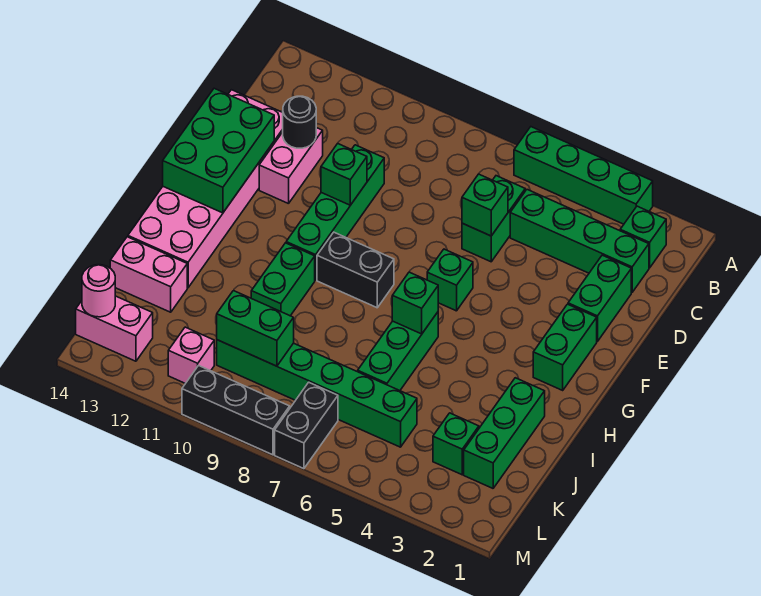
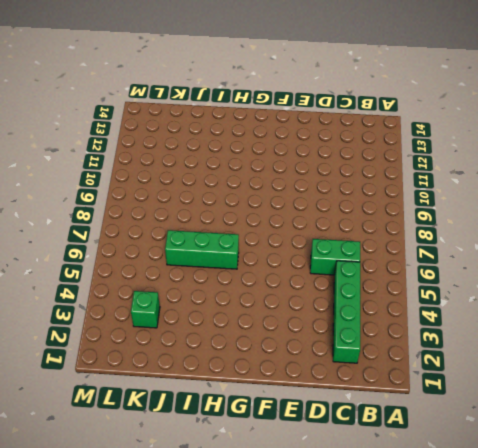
none -> green 1x4 brick [514,127,653,224]
none -> green 1x1 brick [620,206,666,268]
none -> green 1x2 brick [568,255,631,342]

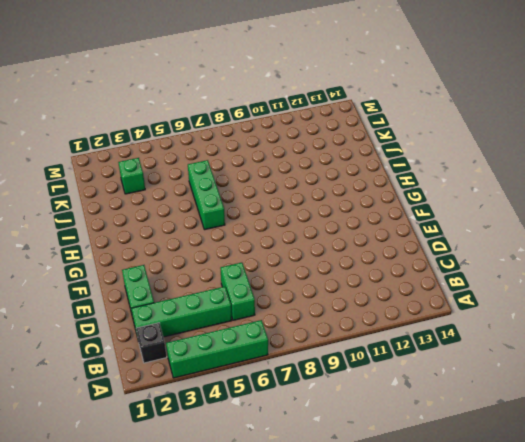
black 1x1 brick [136,323,167,363] -> green 1x1 brick [620,206,666,268]
none -> green 1x4 brick [286,145,384,280]
none -> pink 1x2 brick [259,128,323,204]
none -> pink 2x6 brick [128,90,283,288]

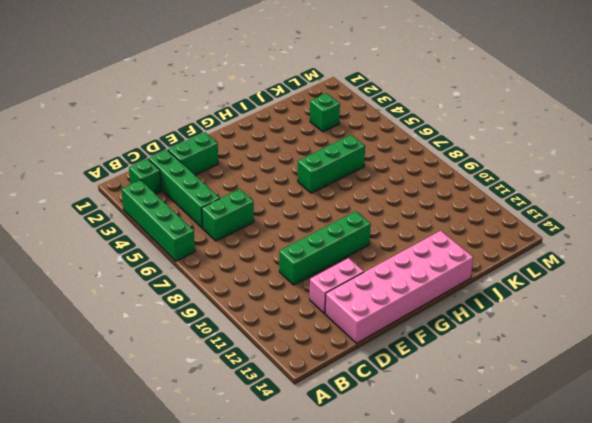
none -> green 1x2 brick [533,304,597,390]
none -> green 1x1 brick [427,249,473,311]
none -> black 1x2 brick [317,232,394,308]

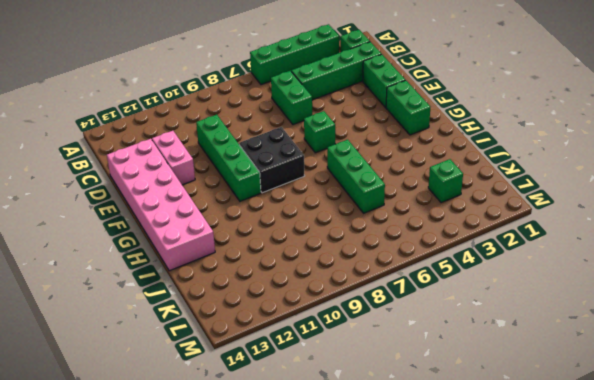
black 2x2 brick [239,127,304,193] -> black 1x2 brick [317,232,394,308]
none -> green 1x2 brick [251,243,315,316]
none -> green 1x3 brick [464,378,545,488]
none -> pink 1x2 brick [110,237,187,312]

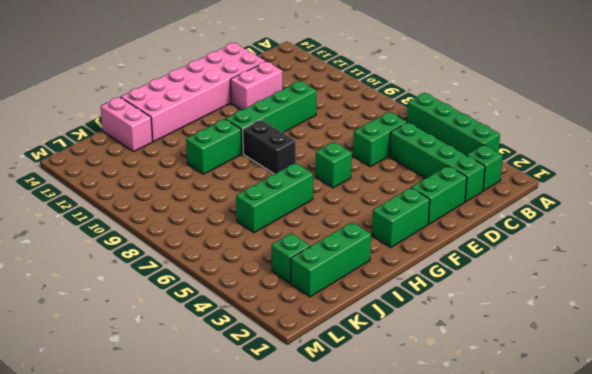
none -> green 1x6 brick [217,340,417,447]
none -> black 1x2 brick [275,382,338,469]
none -> pink 1x1 brick [168,327,214,383]

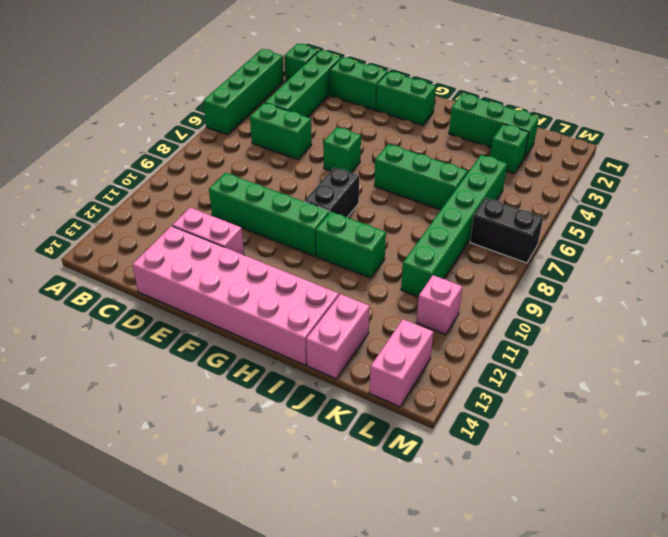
none -> black 1x3 brick [182,365,290,455]
none -> green 1x1 brick [462,174,508,236]
none -> black 1x1 round brick [283,96,316,148]

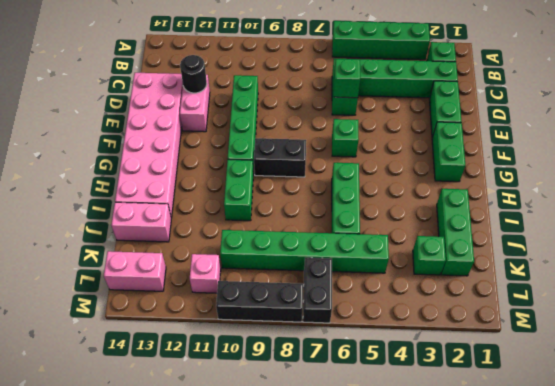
none -> green 1x1 brick [321,144,367,205]
none -> green 2x3 brick [163,88,274,213]
none -> green 1x1 brick [392,272,438,334]

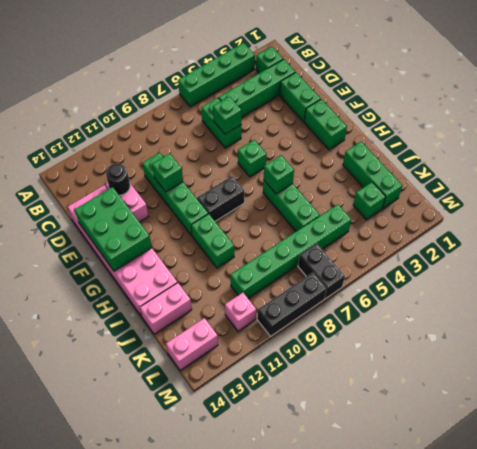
none -> green 1x2 brick [217,291,294,366]
none -> pink 1x1 round brick [82,265,115,317]

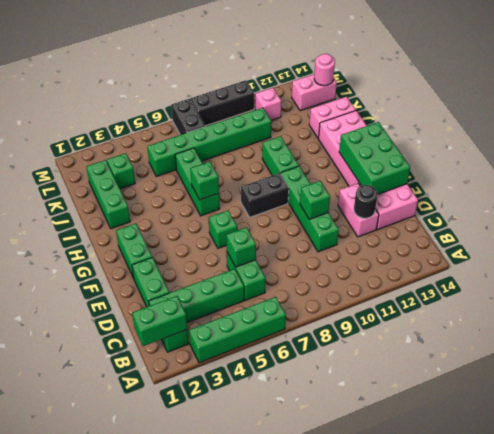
green 1x2 brick [132,296,187,346] -> green 1x2 brick moved to [217,291,294,366]

